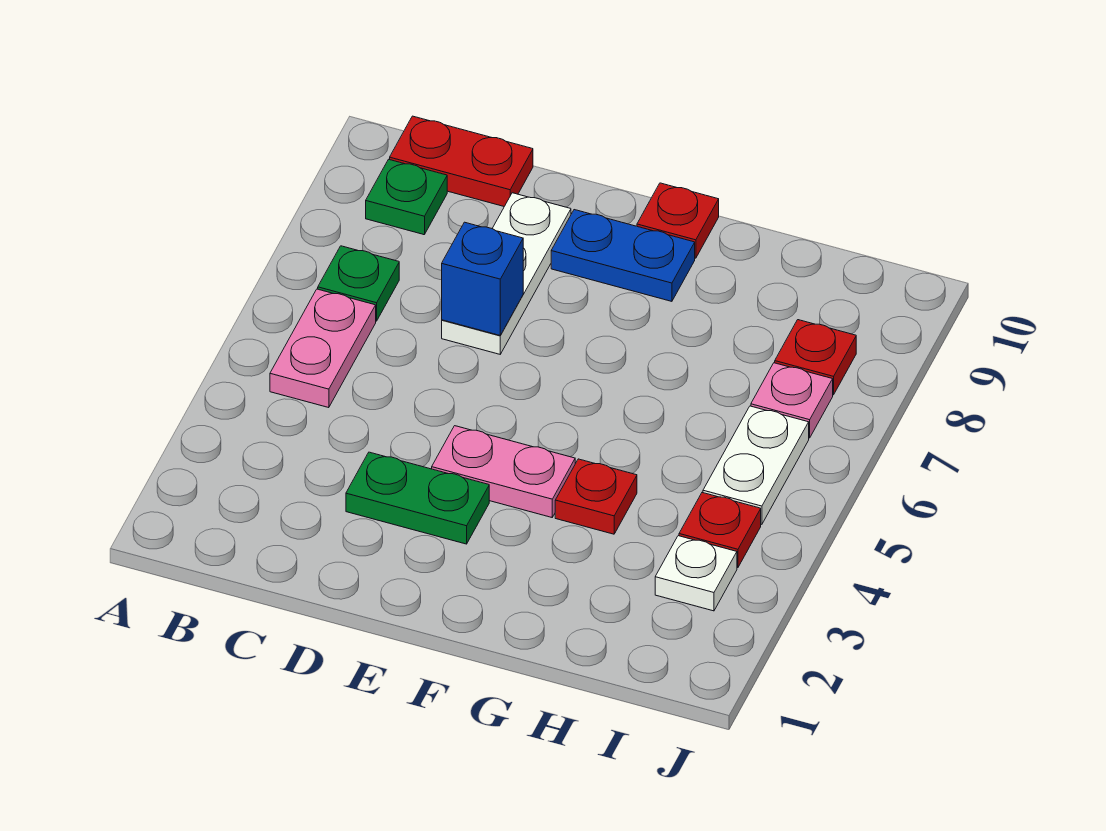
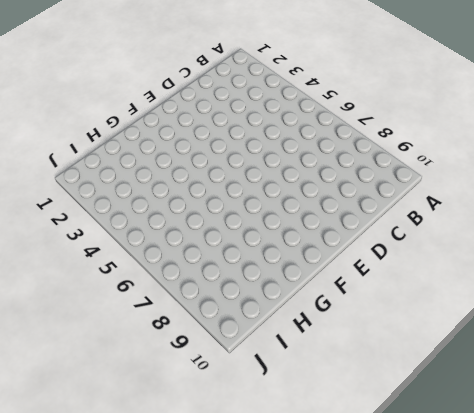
none -> pink 1x2 plate [270,289,376,408]
none -> green 1x1 plate [318,246,399,321]
none -> green 1x1 plate [366,159,447,235]

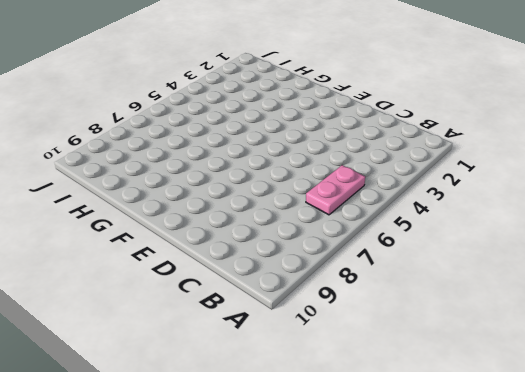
none -> green 1x1 plate [318,246,399,321]
none -> green 1x1 plate [366,159,447,235]
none -> red 1x2 plate [390,116,533,206]

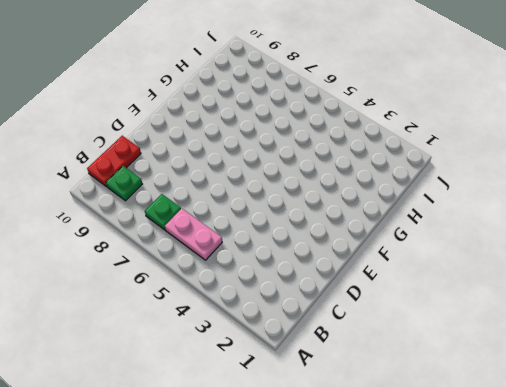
none -> green 1x2 plate [346,452,489,544]
none -> white 1x3 plate [442,193,571,354]
none -> pink 1x2 plate [432,426,575,517]

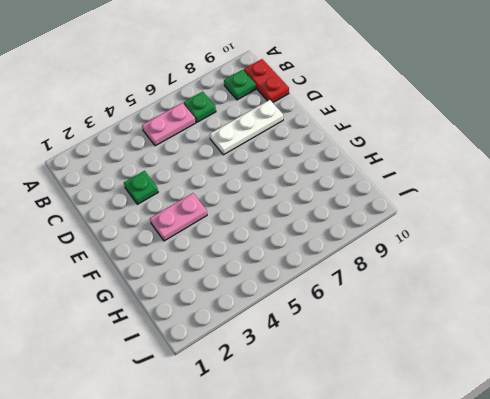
green 1x1 plate [124,171,158,204] -> green 1x2 plate [346,452,489,544]
pink 1x2 plate [150,193,207,241] -> pink 1x2 plate turned to [432,426,575,517]
none -> blue 1x2 plate [551,210,695,301]
none -> red 1x1 plate [637,183,719,258]
none -> red 1x1 plate [555,459,637,534]

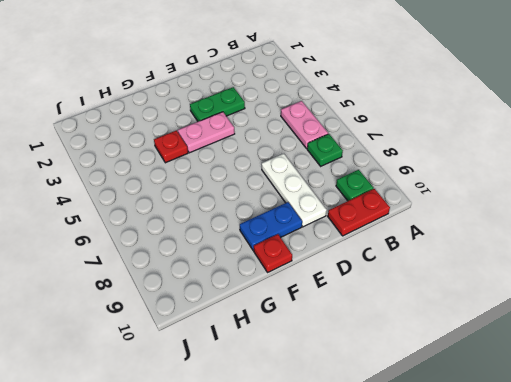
none -> white 1x1 plate [655,536,737,611]
none -> red 1x1 plate [679,493,761,568]
none -> white 1x2 plate [703,406,809,524]

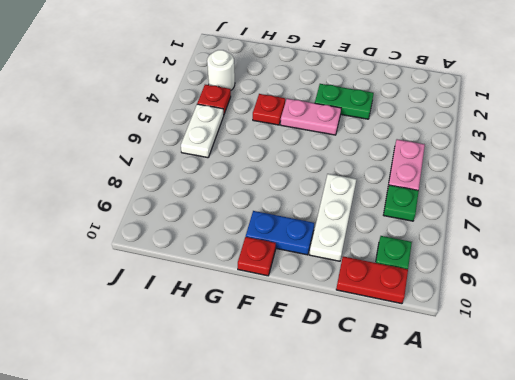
white 1x1 round brick [207,50,235,90] -> white 1x1 plate [655,536,737,611]
none -> pink 1x1 plate [751,363,833,438]
none -> red 1x1 plate [775,320,856,395]
none -> blue 1x1 brick [442,222,523,335]

